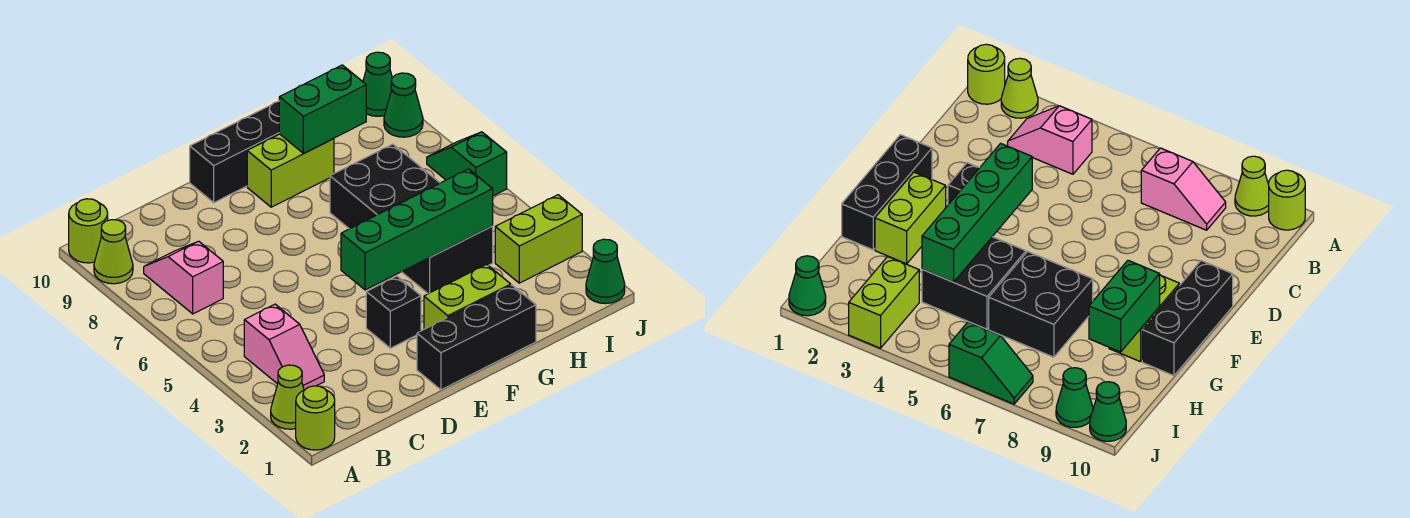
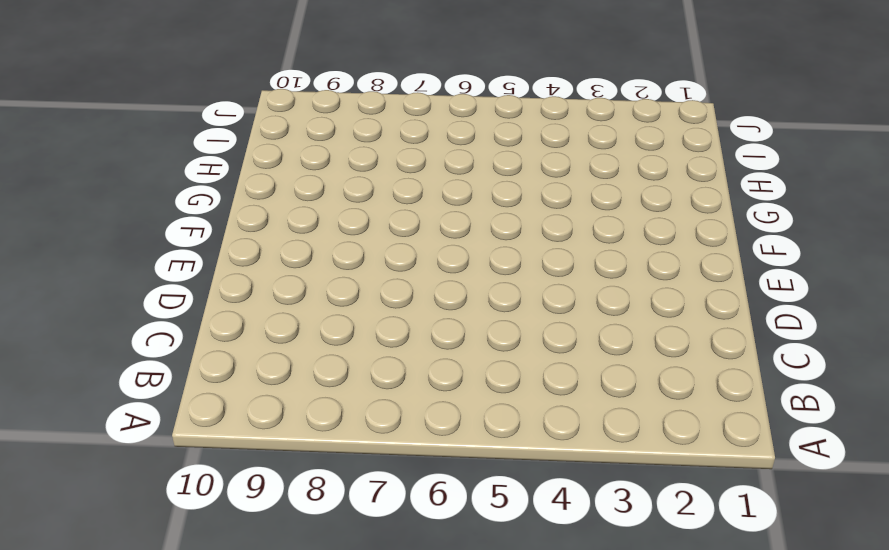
none -> lime 1x1 round brick [296,386,335,450]
none -> lime 1x1 cone [271,365,304,429]
none -> lime 1x1 cone [94,220,133,284]

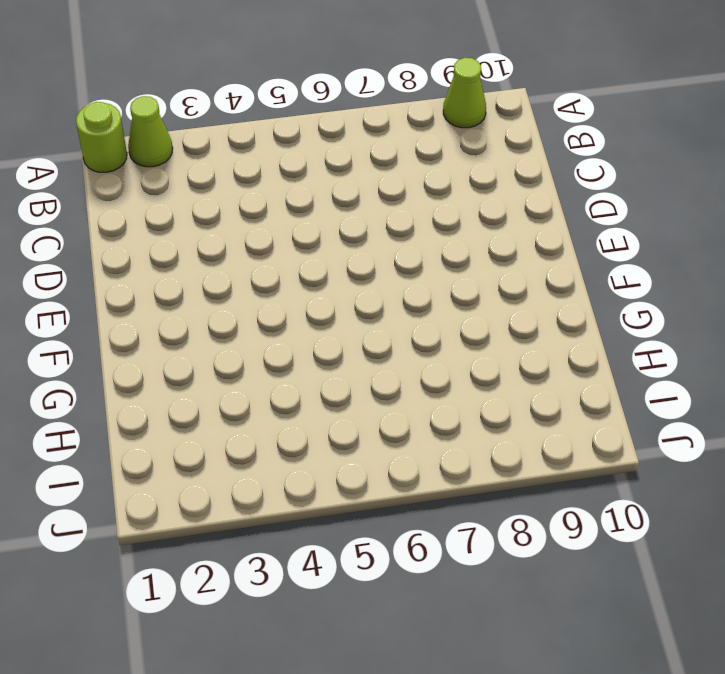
none -> lime 1x1 round brick [69,199,108,263]
none -> pink 1x2 slope [244,304,324,390]
none -> pink 1x2 slope [144,241,223,314]

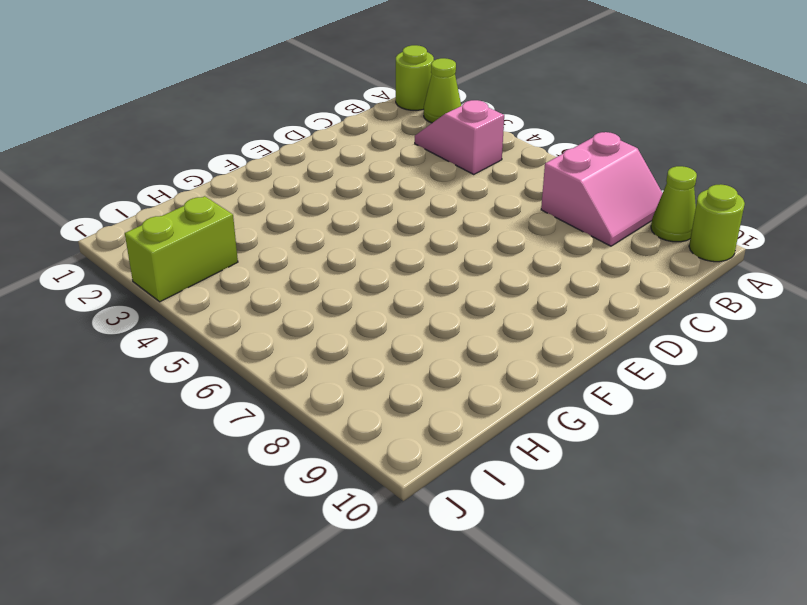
pink 2x2 slope [541,132,662,246] -> pink 1x2 slope [144,241,223,314]
none -> black 1x3 brick [417,285,536,390]
none -> black 1x1 brick [366,276,421,348]
none -> black 1x3 brick [190,101,279,203]

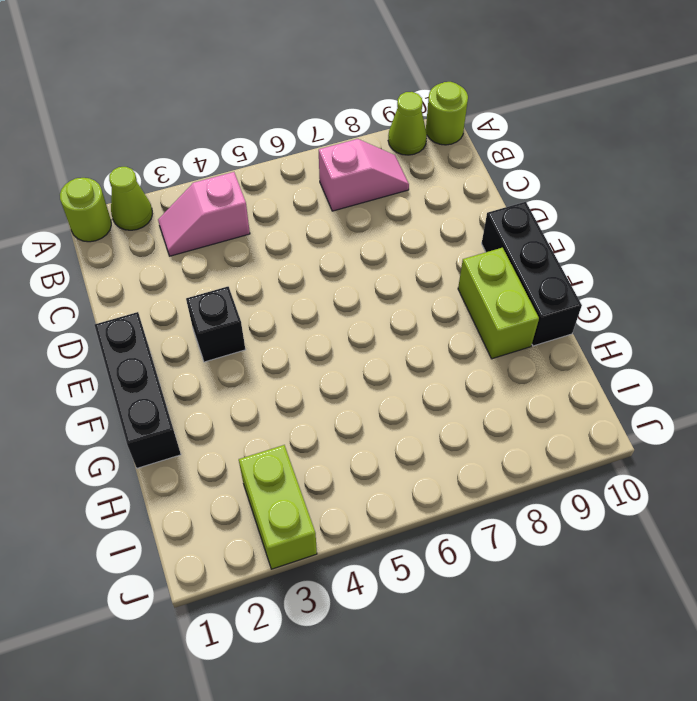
none -> lime 1x2 brick [424,264,511,329]
none -> black 2x2 brick [402,226,493,294]
none -> black 2x2 brick [330,144,440,229]

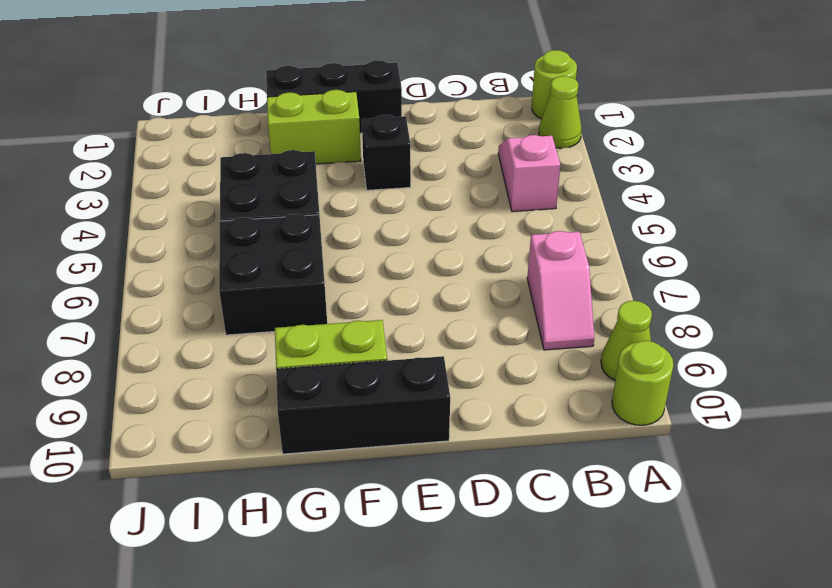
none -> lime 1x2 brick [495,195,582,283]
none -> green 1x1 cone [586,239,625,304]
none -> green 1x2 slope [427,132,507,196]

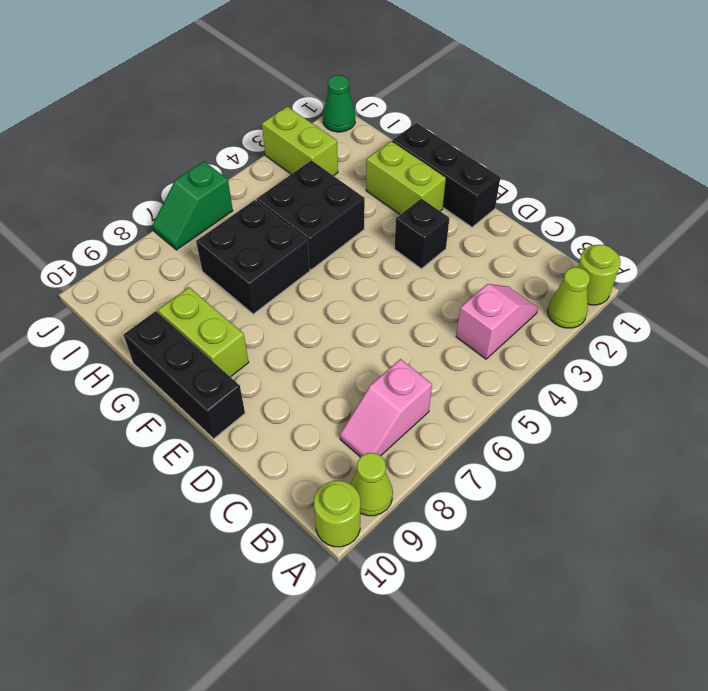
none -> green 1x1 cone [384,73,423,137]
none -> green 1x1 cone [363,52,392,116]
none -> green 1x4 brick [341,169,493,290]

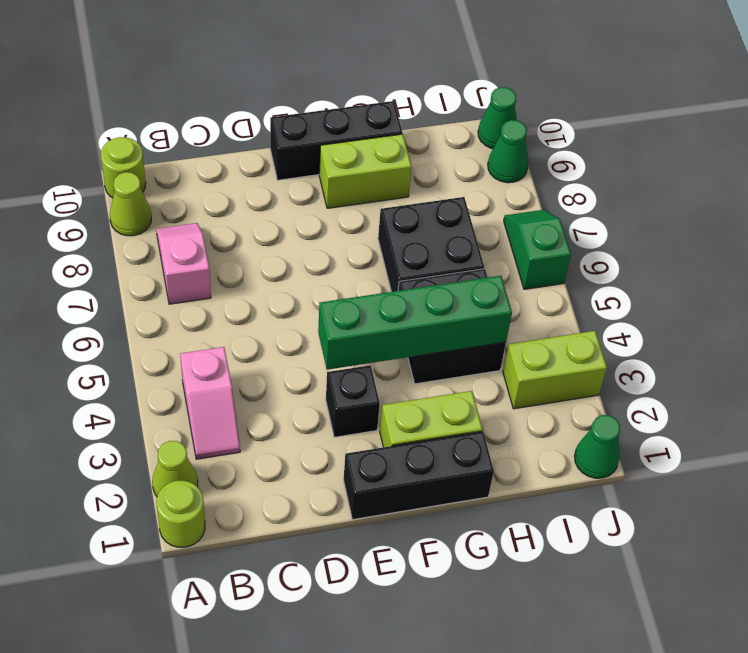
none -> green 1x2 brick [279,65,366,153]

